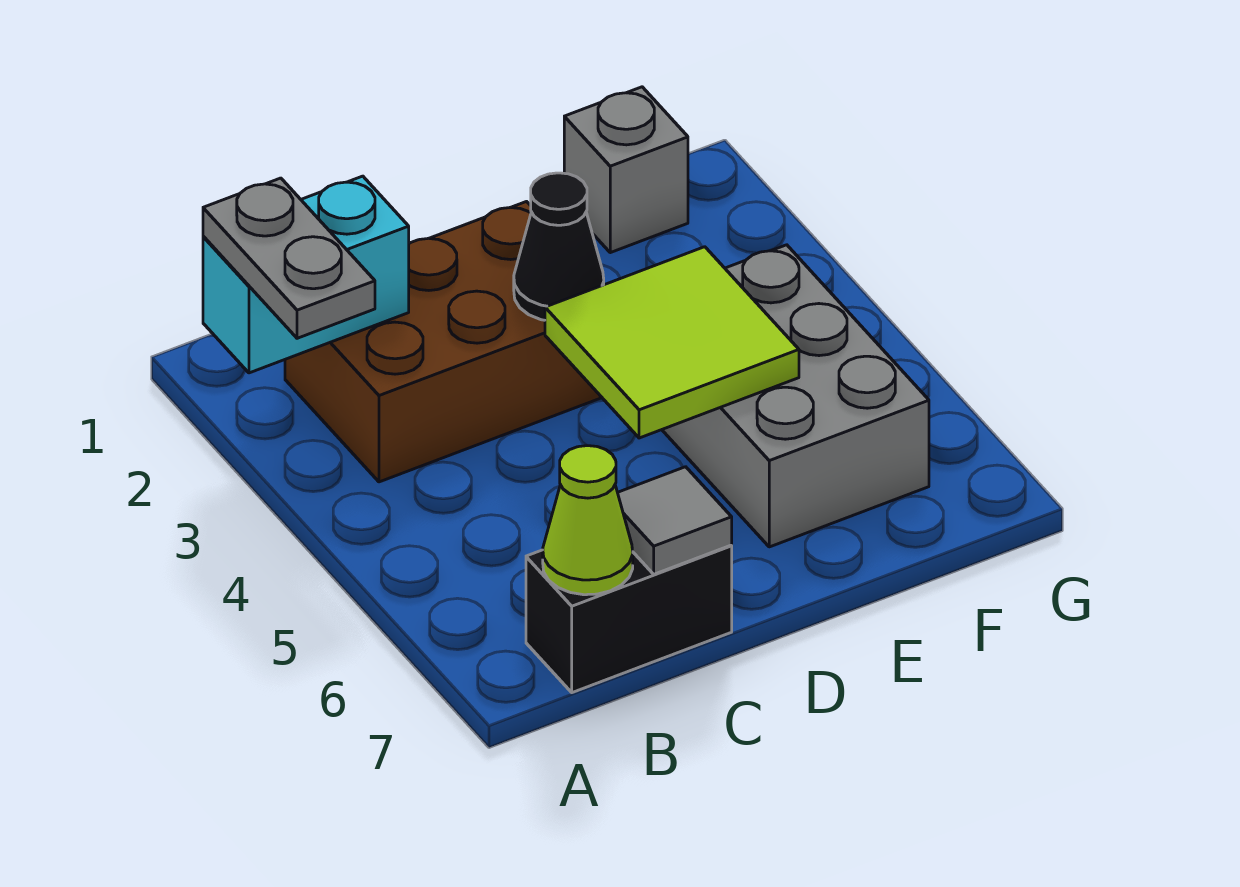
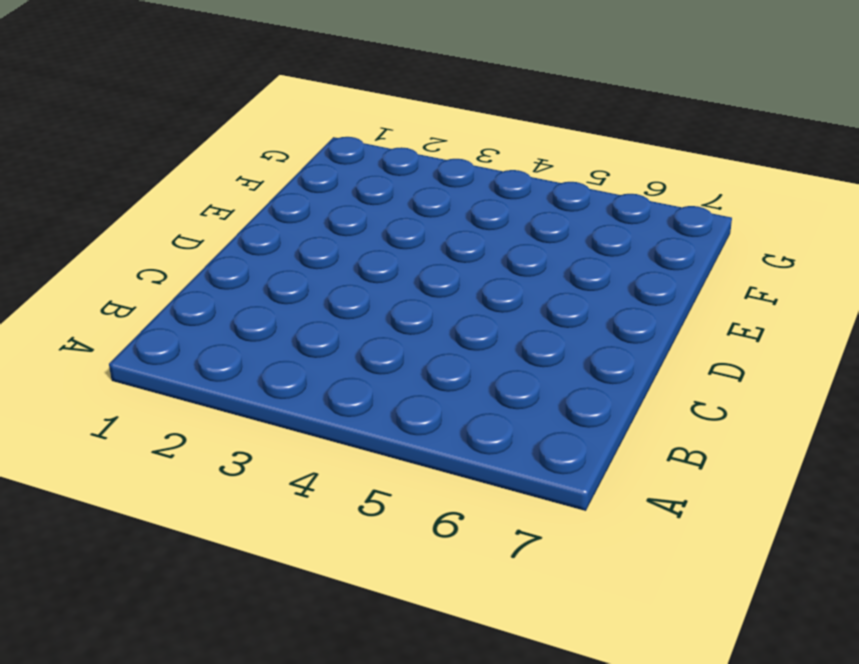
none -> brown 2x3 brick [285,202,602,482]
none -> black 1x2 brick [526,545,732,693]

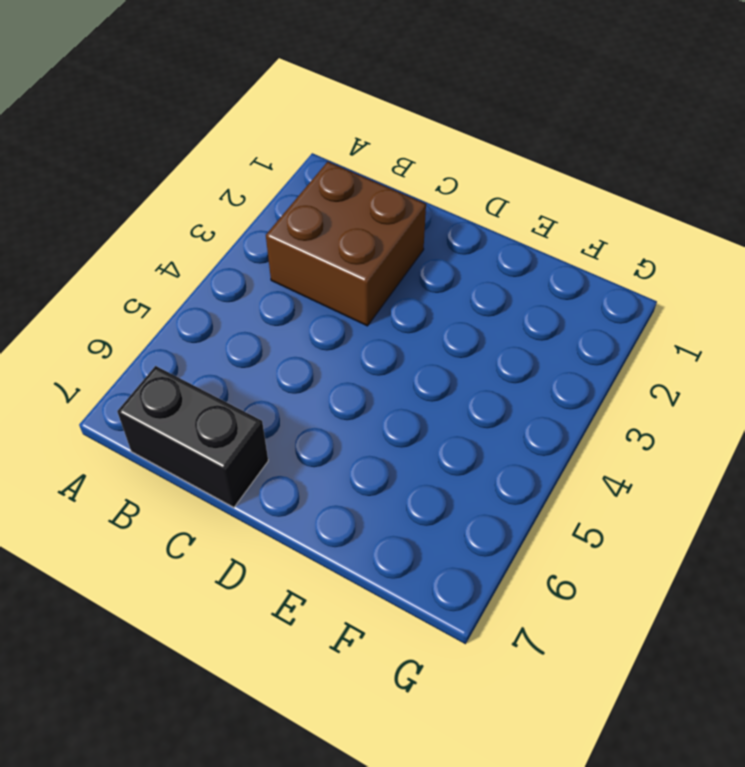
brown 2x2 brick [266,162,426,326] -> brown 2x3 brick [285,202,602,482]
none -> grey 2x3 brick [662,245,929,547]
none -> grey 1x1 brick [564,87,688,253]

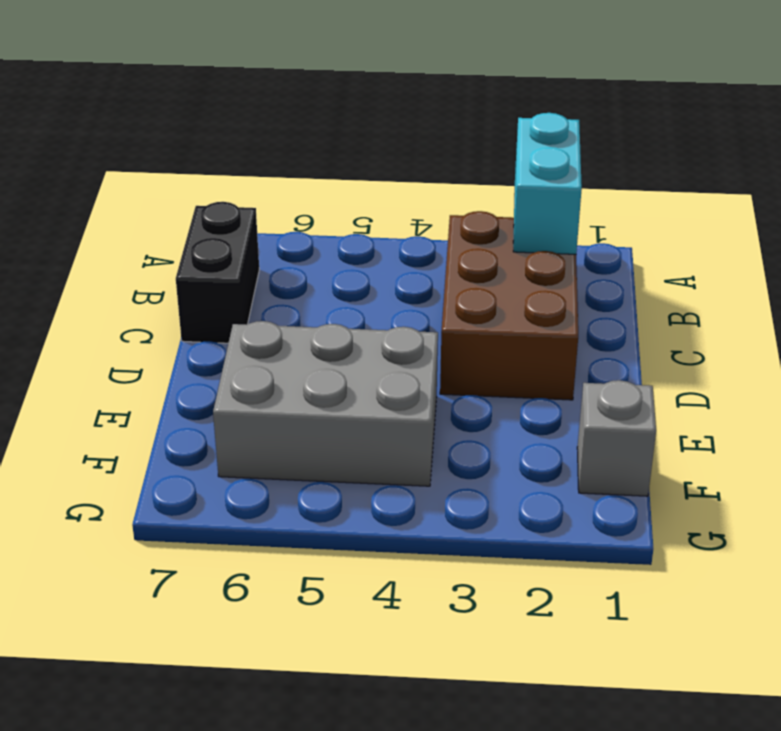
none -> lime 1x1 cone [543,446,633,595]
none -> grey 1x1 tile [618,467,732,574]

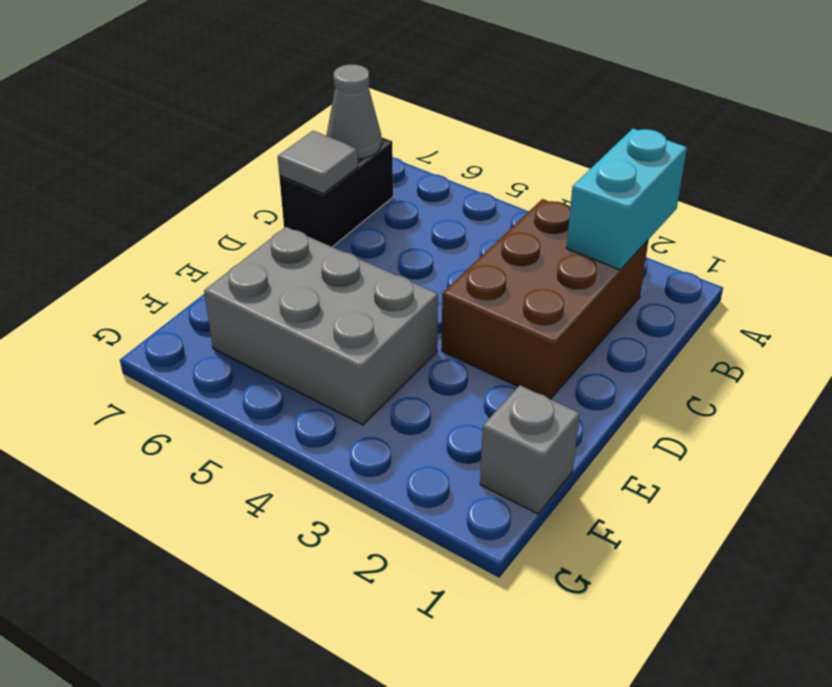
grey 1x1 cone [326,64,381,159] -> lime 1x1 cone [543,446,633,595]
none -> black 1x1 cone [514,173,604,320]
none -> lime 2x2 tile [545,247,799,438]

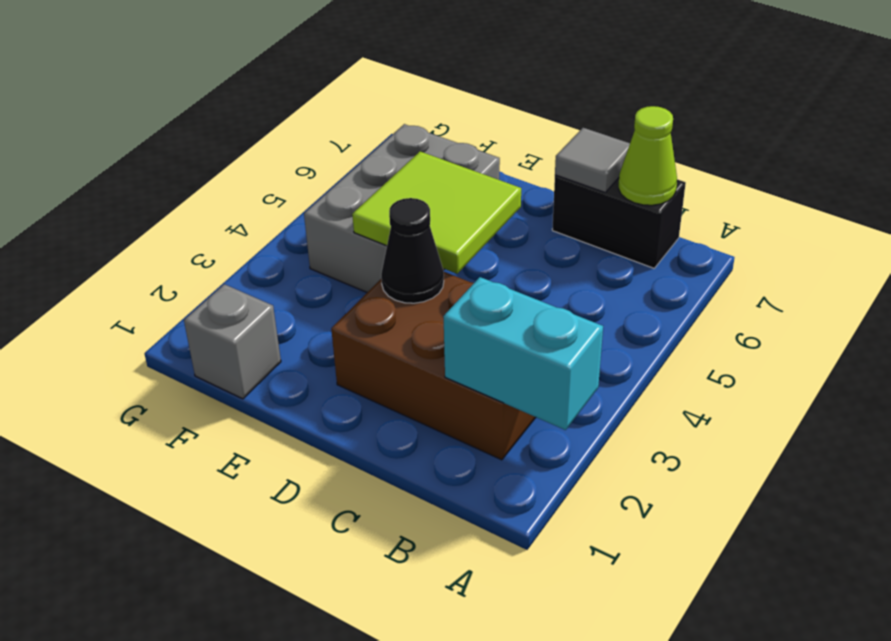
none -> grey 1x2 plate [203,178,375,338]

